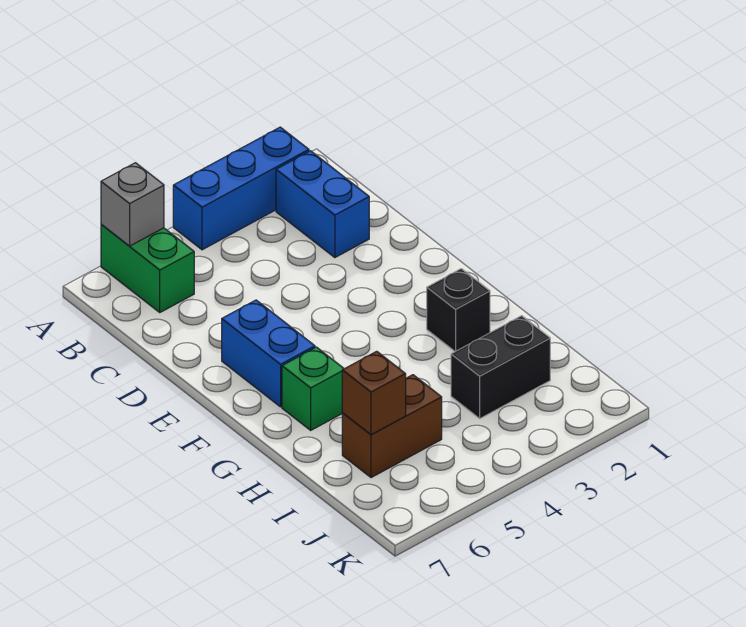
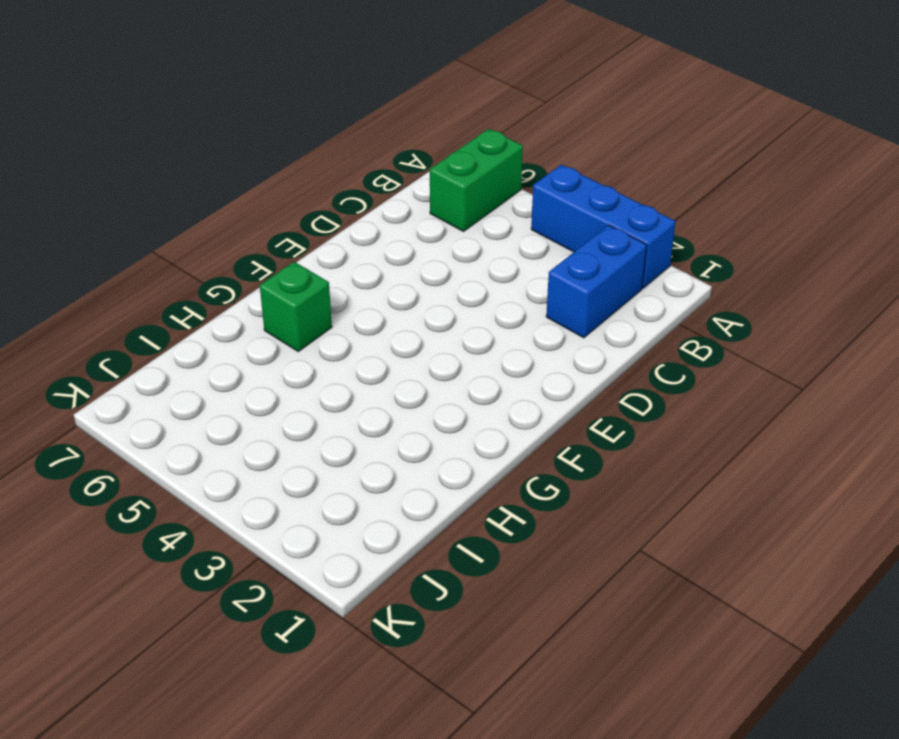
none -> blue 1x2 brick [222,300,315,407]
none -> black 1x1 brick [427,269,490,351]

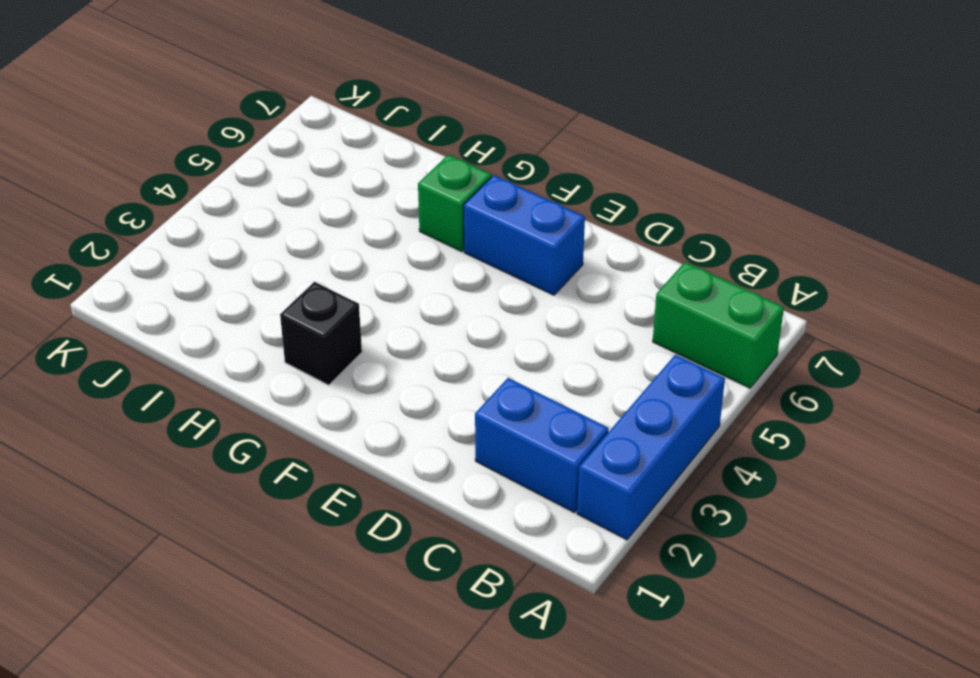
none -> black 1x2 brick [451,316,550,418]
none -> brown 1x2 brick [342,375,442,478]

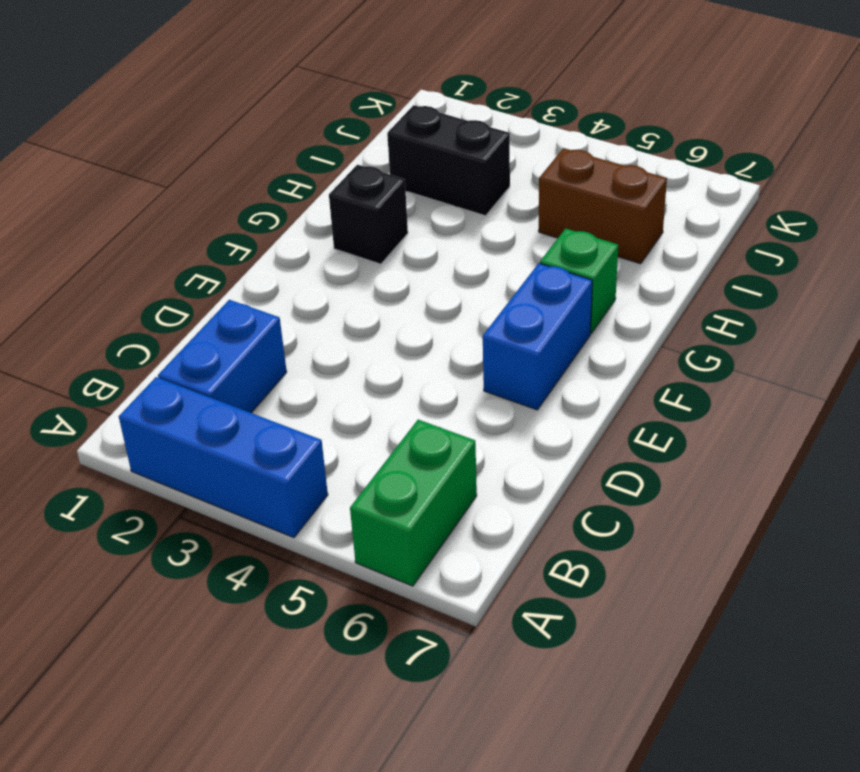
none -> grey 1x1 brick [101,163,164,246]
none -> brown 1x1 brick [342,351,406,435]

